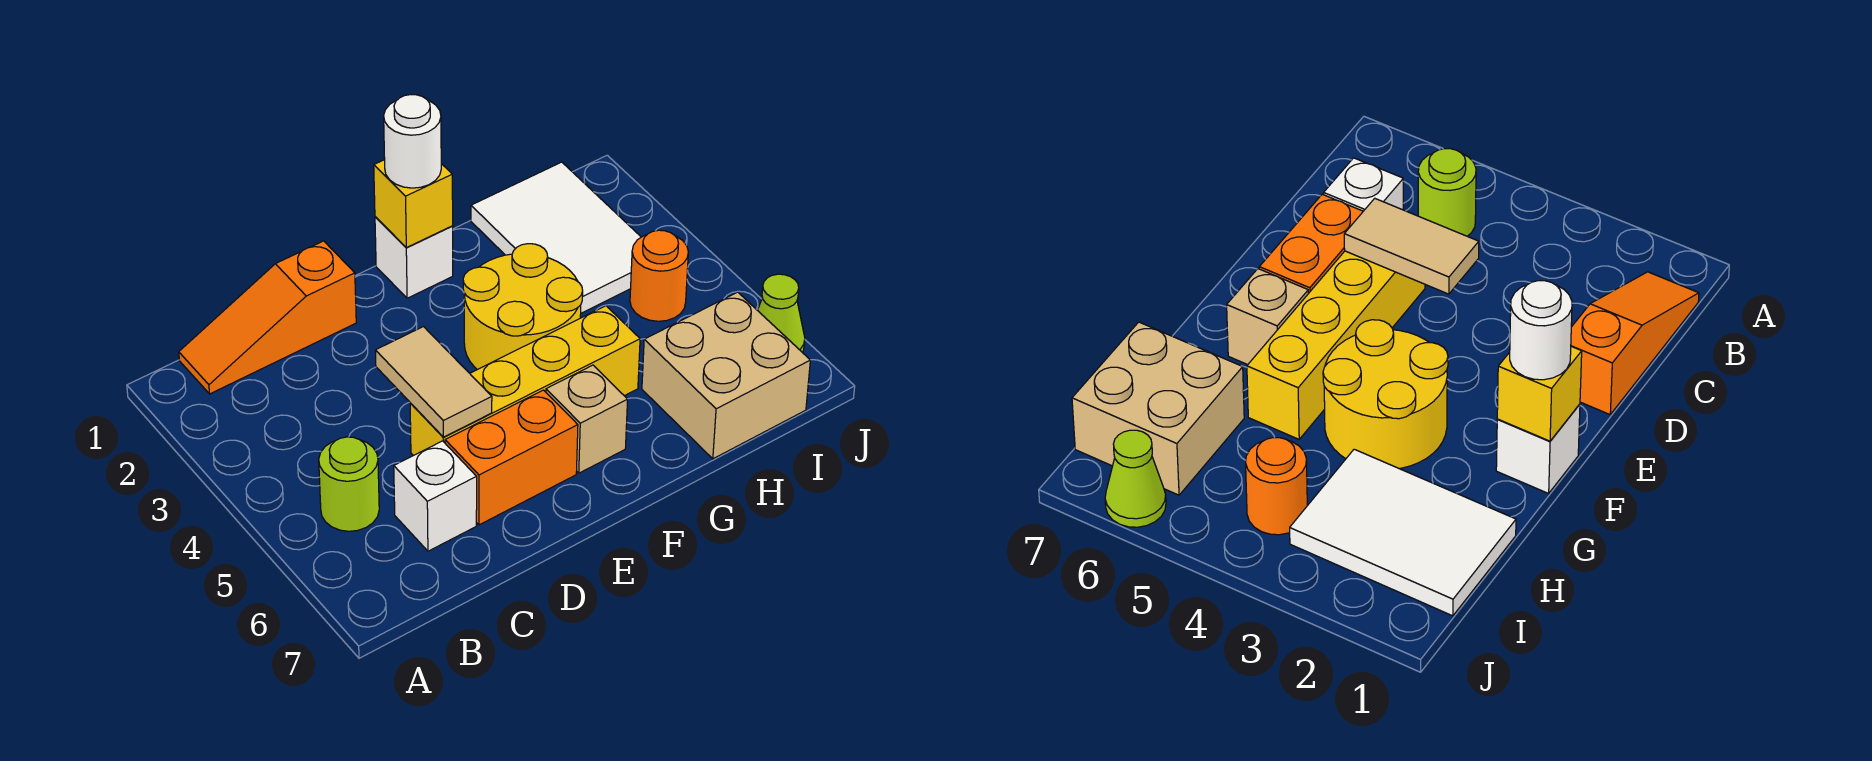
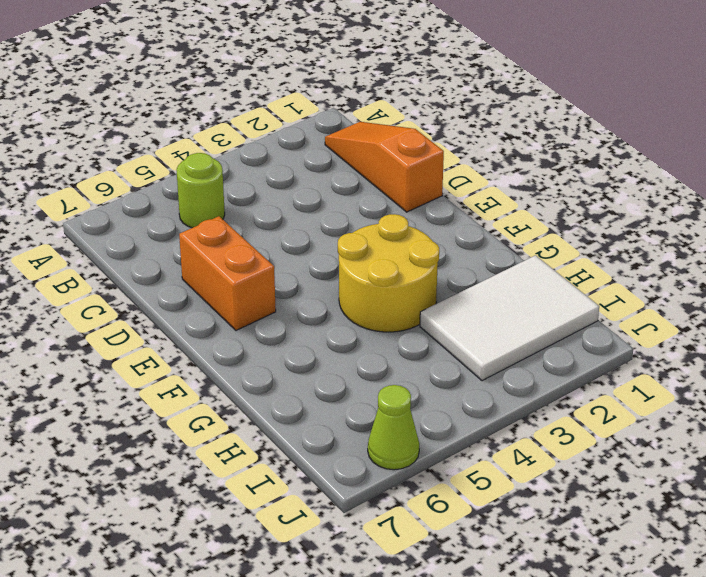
none -> white 1x1 brick [394,441,477,551]
none -> yellow 1x4 brick [410,306,640,456]
none -> white 1x1 brick [375,217,453,298]

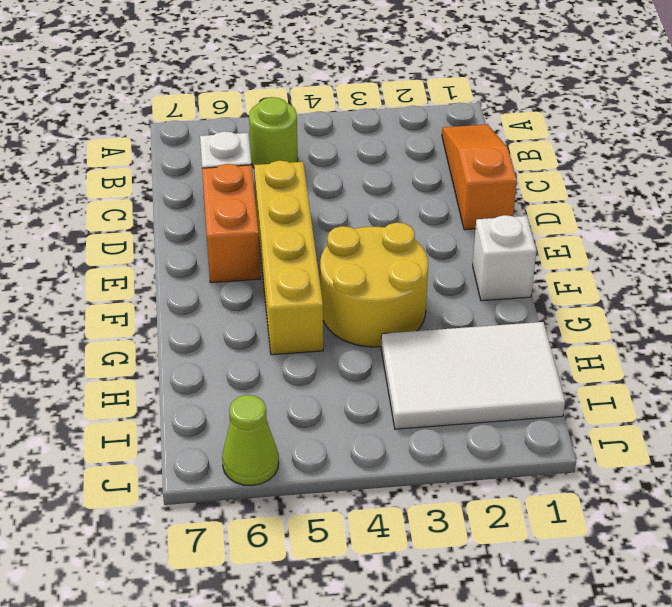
none -> tan 1x1 brick [546,365,628,473]
none -> tan 2x2 brick [642,292,810,459]
none -> orange 1x1 round brick [630,230,688,321]

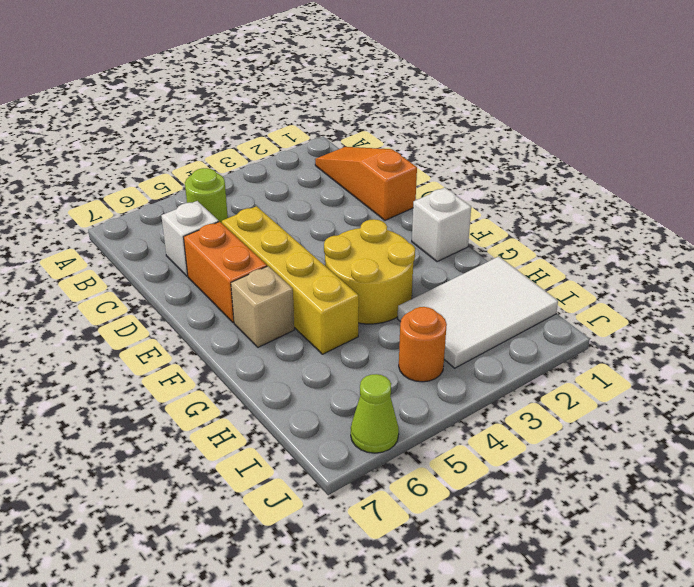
none -> tan 2x2 brick [642,292,810,459]
none -> tan 1x2 tile [375,327,492,437]
none -> yellow 1x1 brick [374,160,453,248]

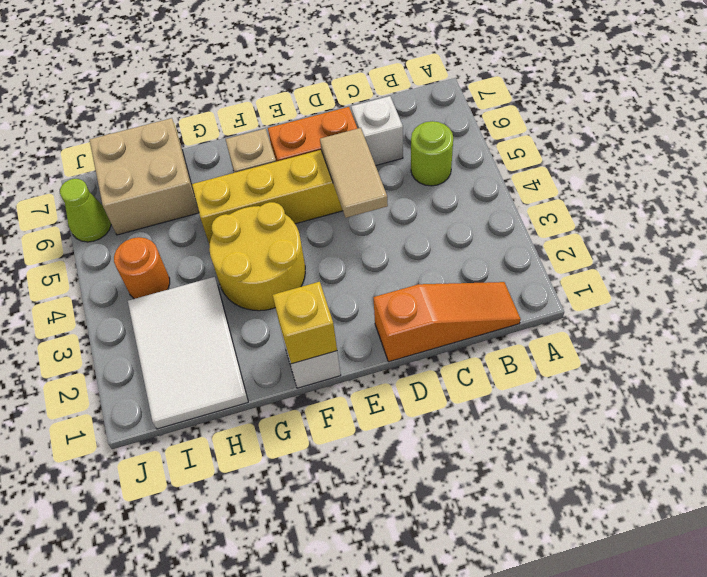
none -> white 1x1 round brick [384,95,441,188]

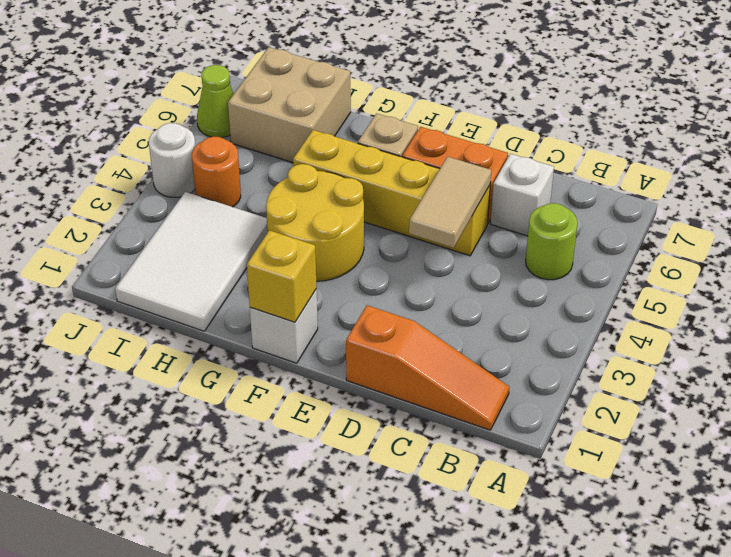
white 1x1 round brick [149,123,195,197] -> white 1x1 round brick moved to [384,95,441,188]

